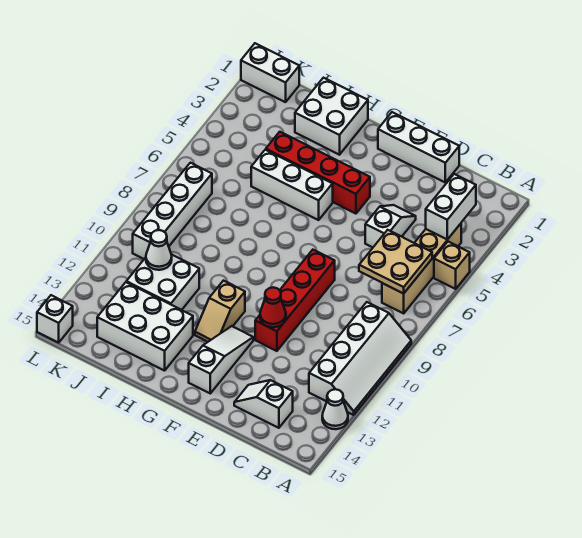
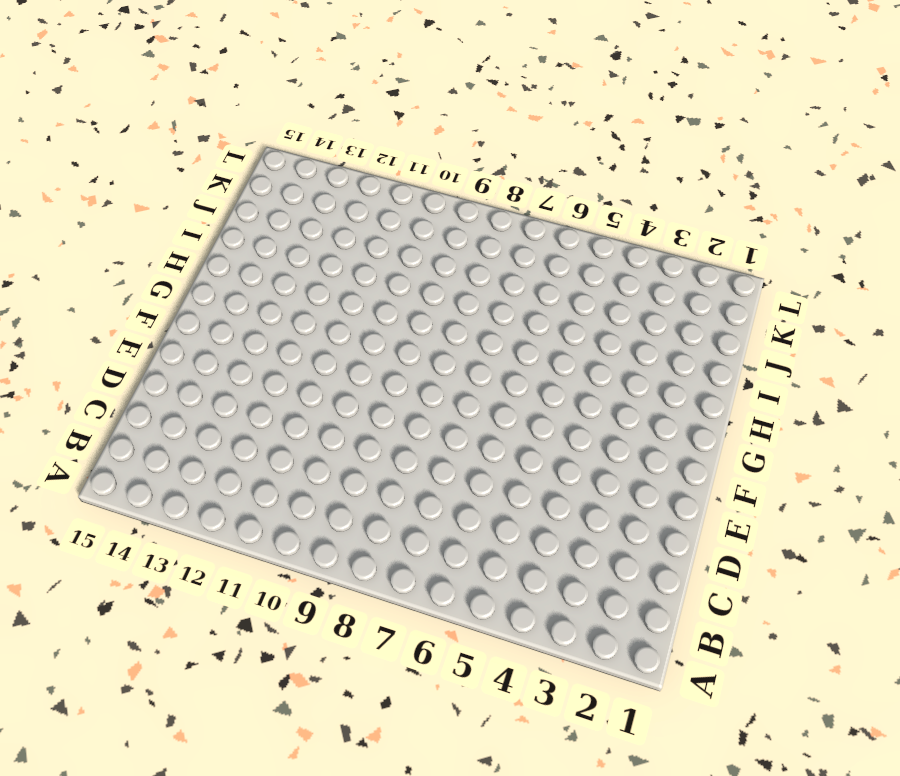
none -> tan 1x1 brick [434,242,470,289]
none -> white 2x4 slope [309,302,411,415]
none -> white 1x1 cone [322,389,348,429]

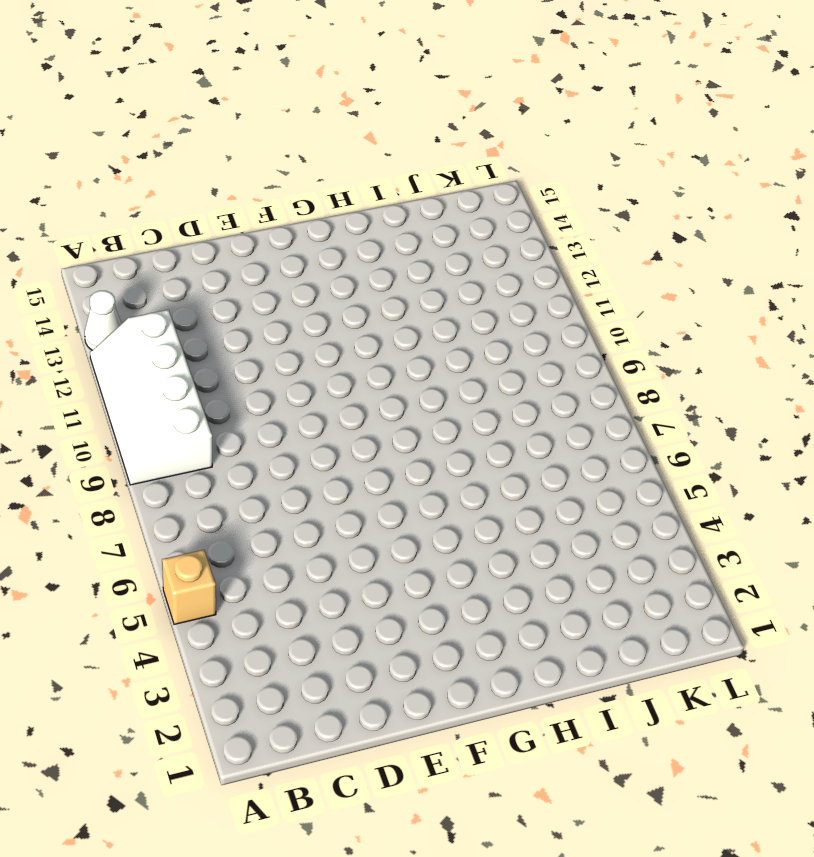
none -> tan 1x4 brick [382,224,461,313]
none -> white 1x2 slope [234,380,293,428]
none -> white 1x3 brick [378,112,459,182]

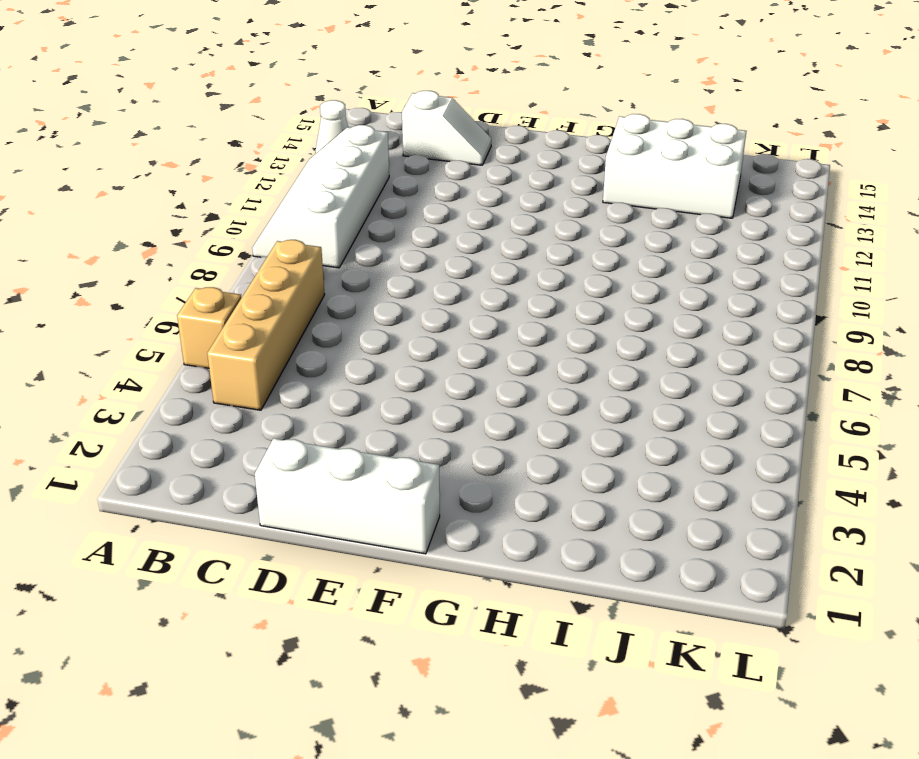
none -> white 1x2 slope [365,205,416,247]
none -> red 1x4 brick [255,250,335,351]
none -> red 1x4 brick [266,132,370,214]

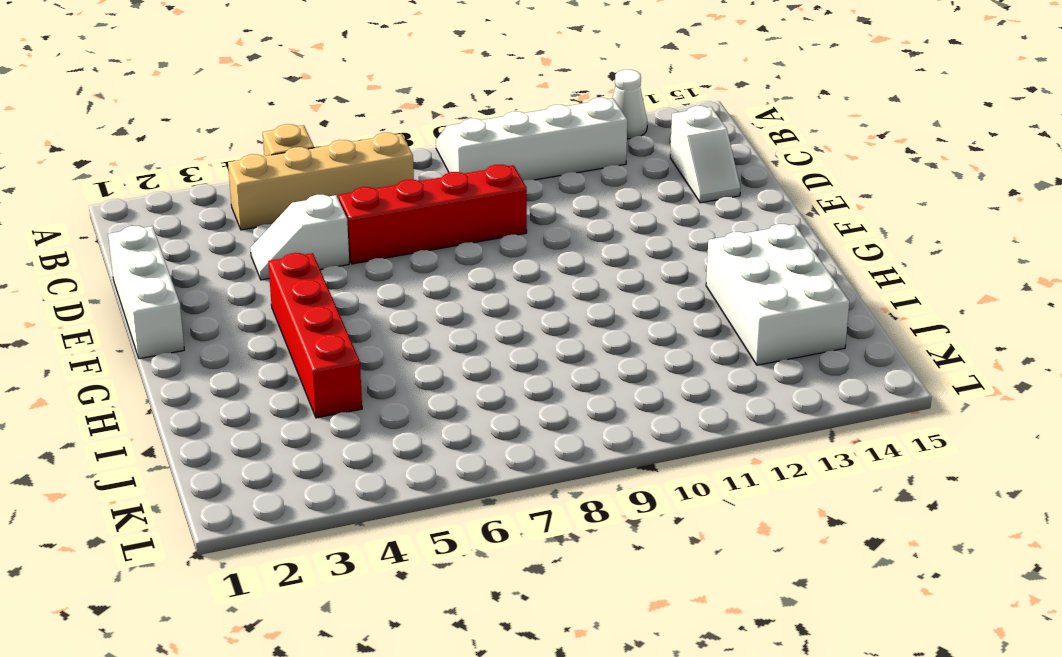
red 1x4 brick [339,165,527,264] -> red 1x4 brick moved to [255,250,335,351]
none -> white 1x3 slope [189,326,253,393]
none -> white 1x3 brick [251,150,333,220]
none -> tan 1x2 slope [195,281,245,342]

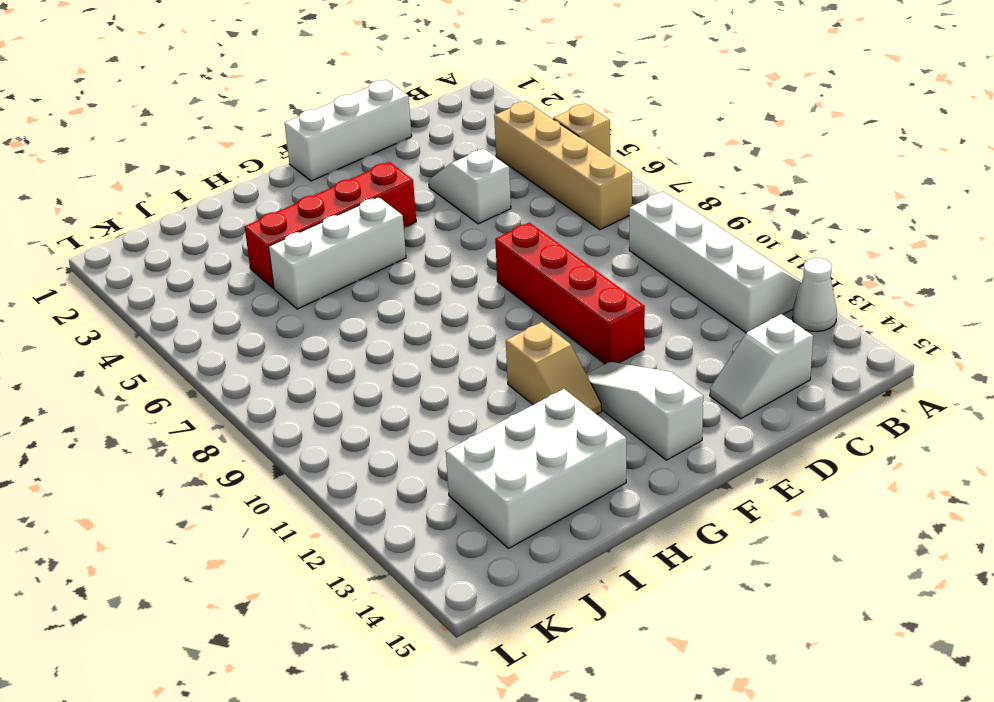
none -> white 2x2 brick [295,78,368,155]
none -> white 2x2 brick [126,254,199,310]
none -> white 1x2 brick [241,43,299,102]

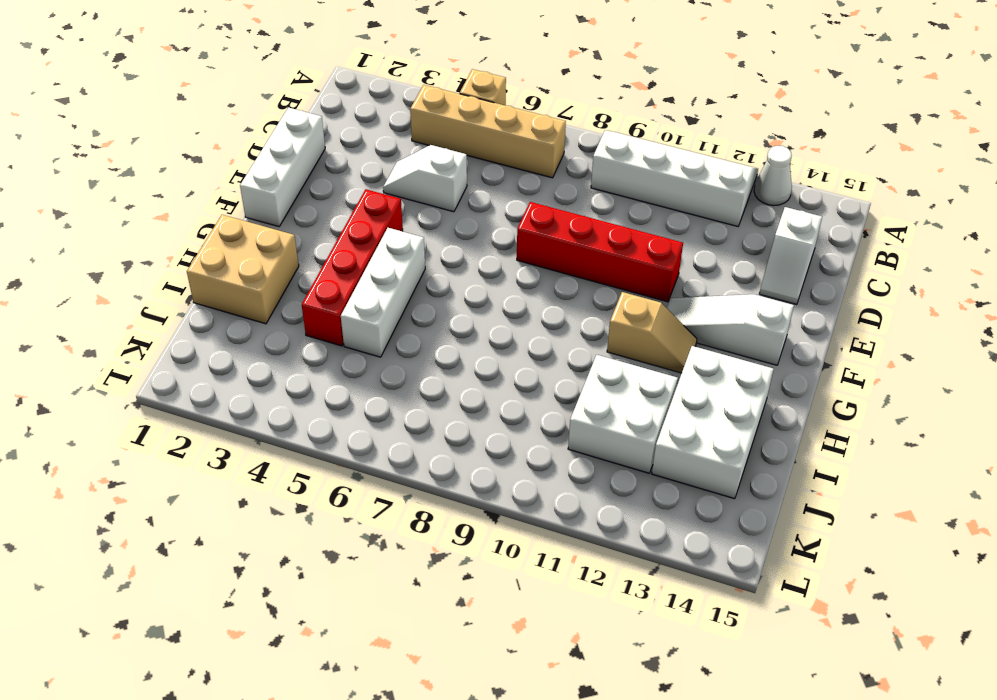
tan 2x2 brick [187,215,299,324] -> white 2x2 brick [295,78,368,155]
none -> white 1x2 brick [241,43,299,102]
none -> white 1x4 brick [133,163,212,259]
none -> white 1x1 brick [37,295,73,343]

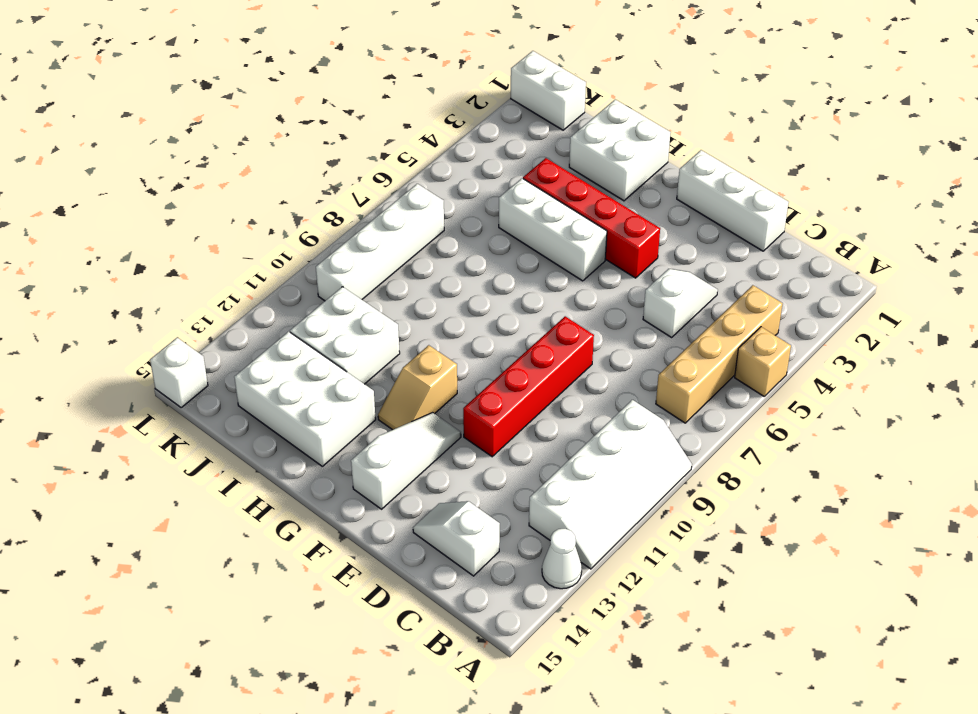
none -> white 1x2 brick [426,174,476,240]
none -> tan 2x2 plate [359,230,432,294]
none -> red 1x1 cone [260,287,286,327]

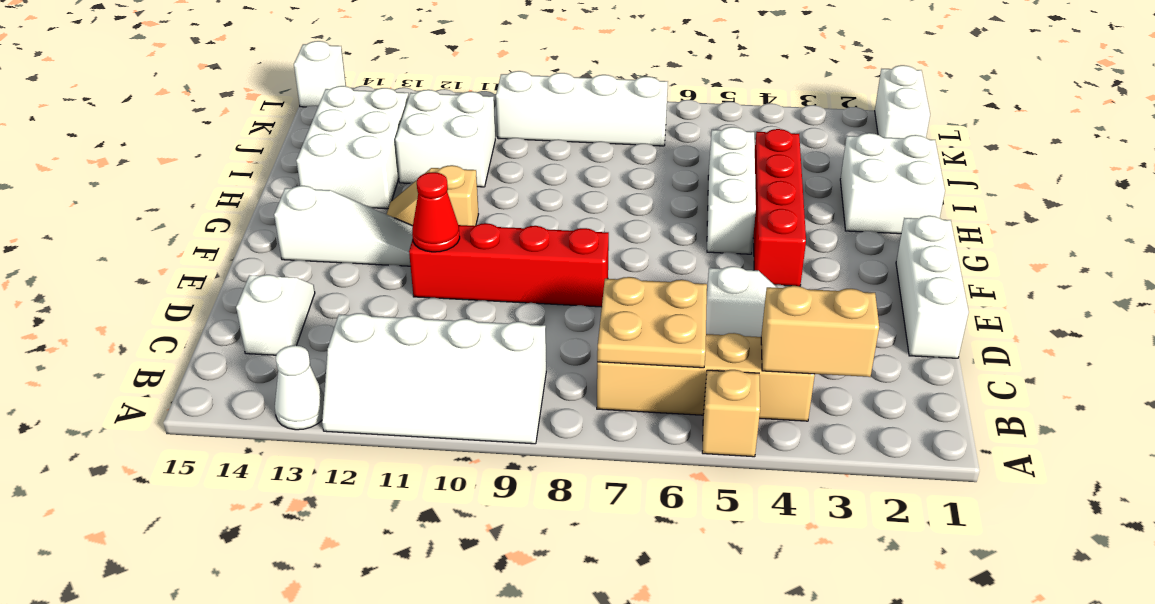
tan 1x2 brick [761,286,879,377] -> white 1x2 brick [426,174,476,240]
none -> white 1x1 cone [146,230,172,270]

